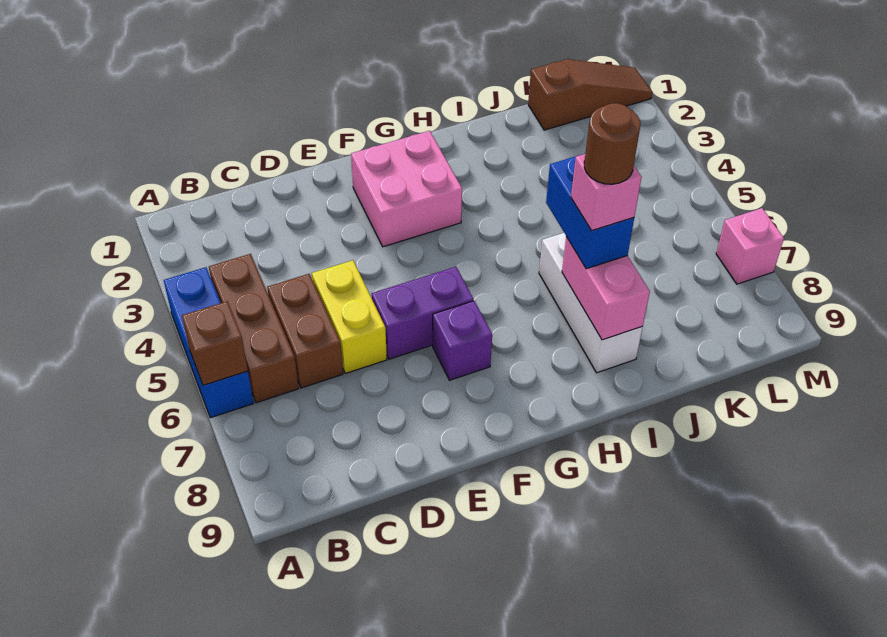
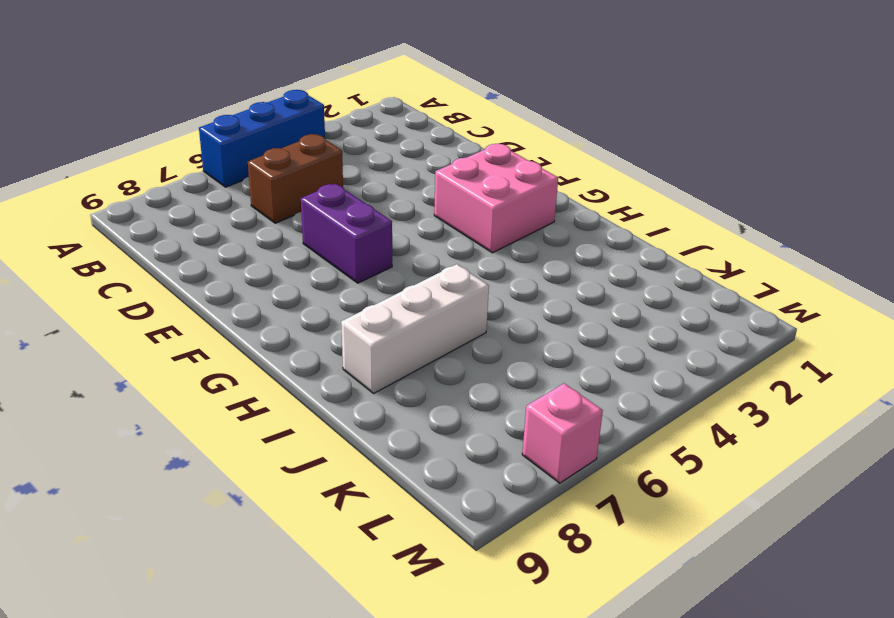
none -> brown 1x3 brick [209,254,299,403]
none -> yellow 1x2 brick [312,260,387,373]
none -> purple 1x1 brick [433,301,492,380]

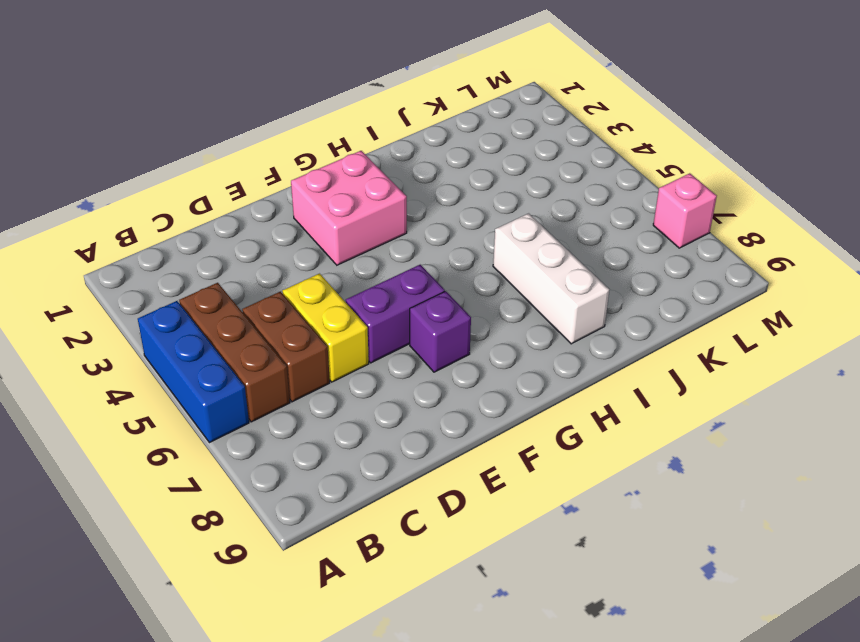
none -> brown 1x3 slope [528,59,652,130]
none -> brown 1x1 brick [182,301,248,385]
none -> pink 1x2 brick [562,237,650,340]

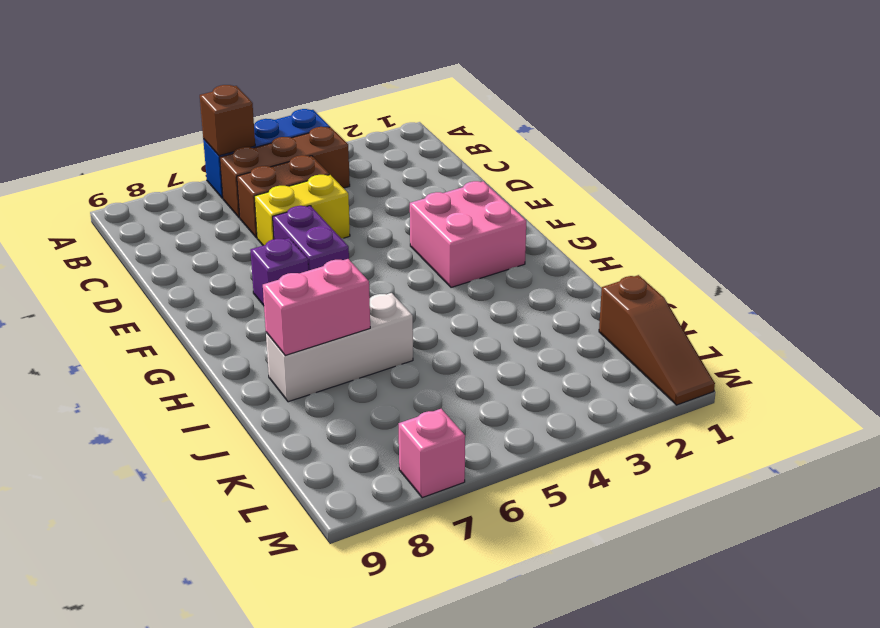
none -> blue 1x2 brick [546,154,634,269]
none -> pink 1x1 brick [571,154,641,231]
none -> brown 1x1 round brick [584,103,640,184]

